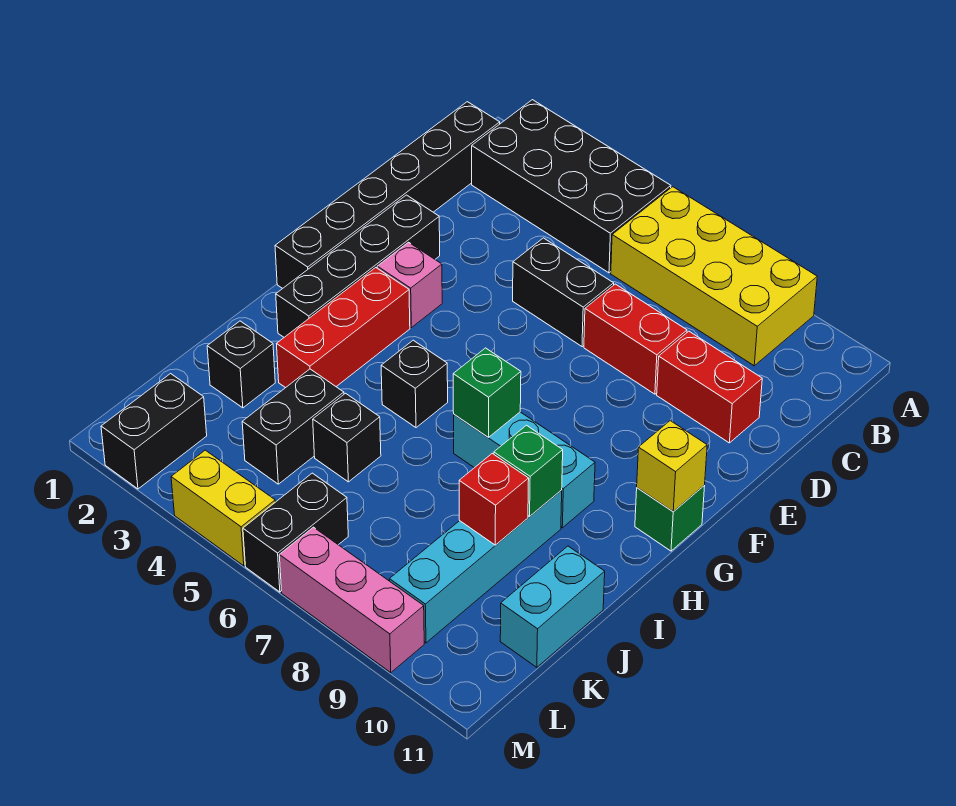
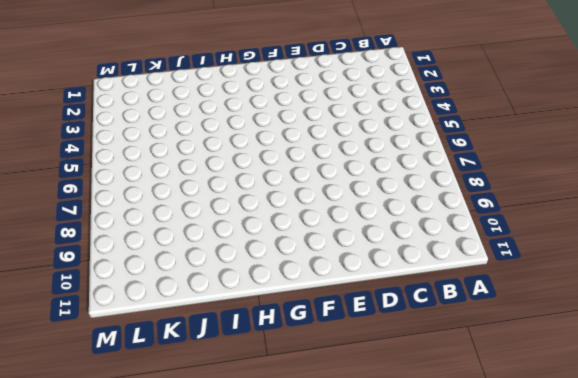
none -> black 2x4 brick [472,100,671,273]
none -> yellow 2x4 brick [611,187,817,366]
none -> black 1x6 brick [275,102,500,288]

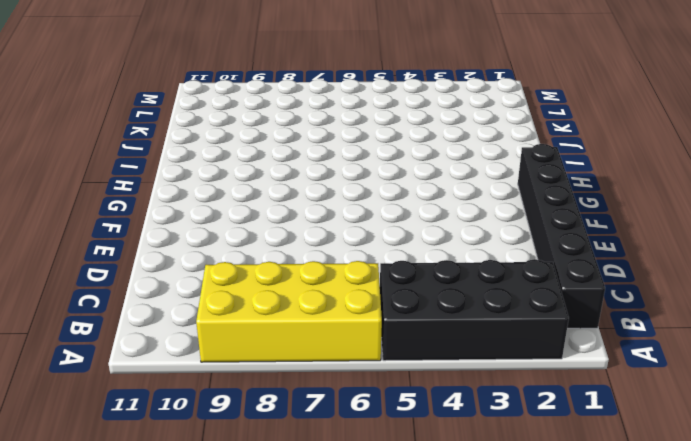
none -> black 1x2 brick [513,238,614,347]
none -> red 1x2 brick [584,284,687,394]
none -> red 1x2 brick [657,331,762,443]

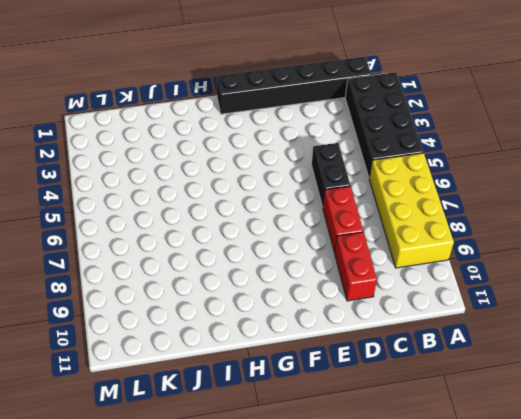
none -> black 1x4 brick [276,195,440,337]
none -> pink 1x1 brick [377,242,442,328]
none -> red 1x3 brick [277,268,410,388]

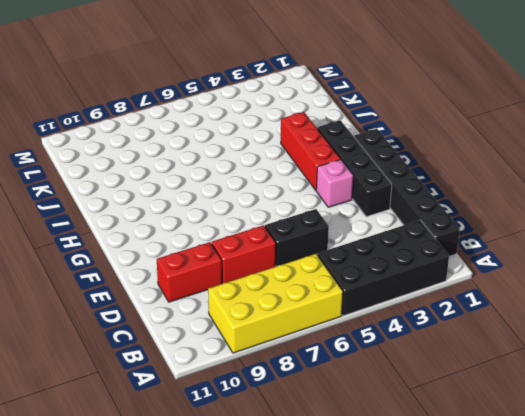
none -> green 1x1 brick [635,486,705,551]
none -> black 1x1 brick [381,340,448,428]
none -> cyan 1x3 brick [454,412,595,528]

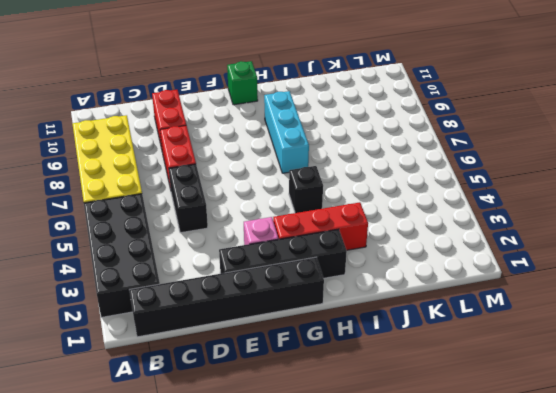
none -> cyan 1x4 brick [389,490,562,643]
none -> black 1x1 brick [207,321,275,408]
none -> black 1x2 brick [242,369,344,484]

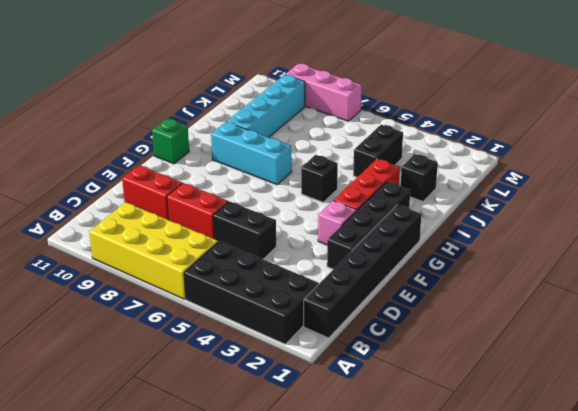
none -> black 1x1 brick [313,393,381,482]
none -> cyan 1x2 brick [500,546,605,667]
none -> black 1x2 brick [101,374,207,489]

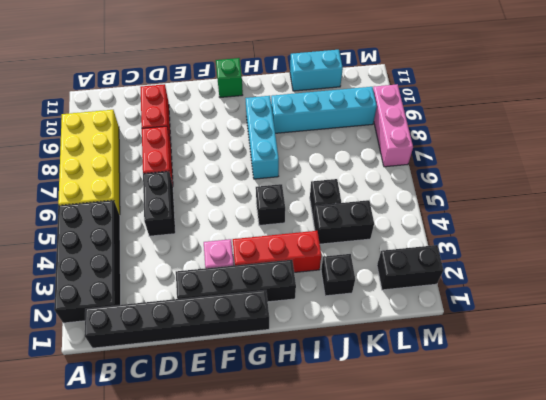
none -> black 1x2 brick [243,473,348,592]
none -> yellow 1x2 brick [171,450,275,566]
none -> yellow 1x1 brick [637,421,707,512]

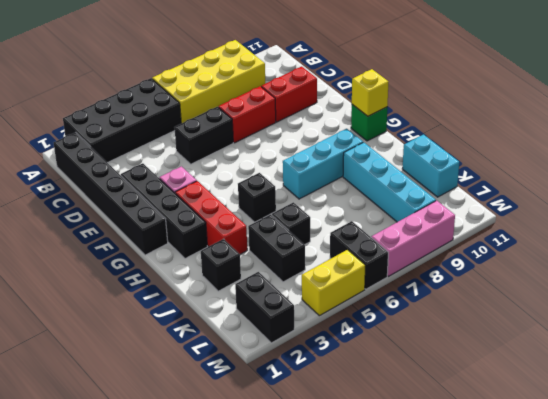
none -> green 1x1 brick [453,348,521,437]
none -> green 1x1 brick [494,425,563,516]
none -> red 1x1 brick [459,453,529,545]

